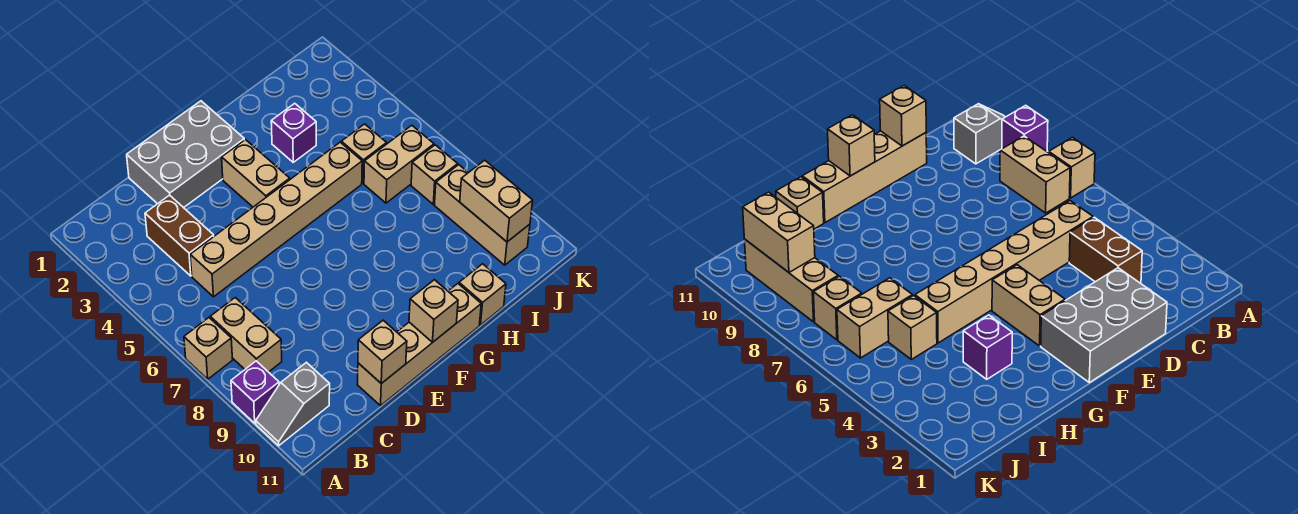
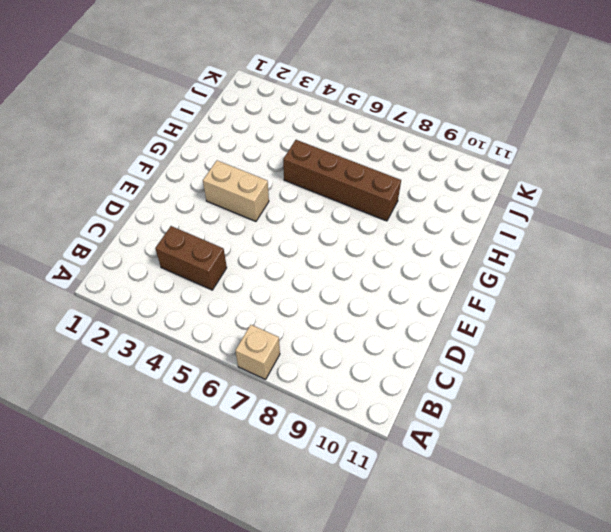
brown 1x4 brick [283,140,401,221] -> tan 1x6 brick [190,142,362,297]
none -> purple 1x1 brick [231,361,279,423]
none -> grey 1x2 slope [256,362,330,446]
none -> tan 1x2 brick [210,298,282,372]

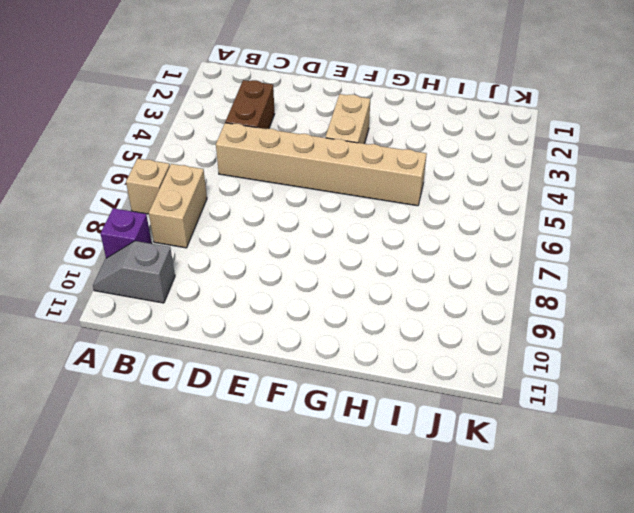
none -> grey 2x3 brick [127,101,244,208]
none -> tan 1x4 brick [357,284,481,406]
none -> purple 1x1 brick [271,103,316,162]

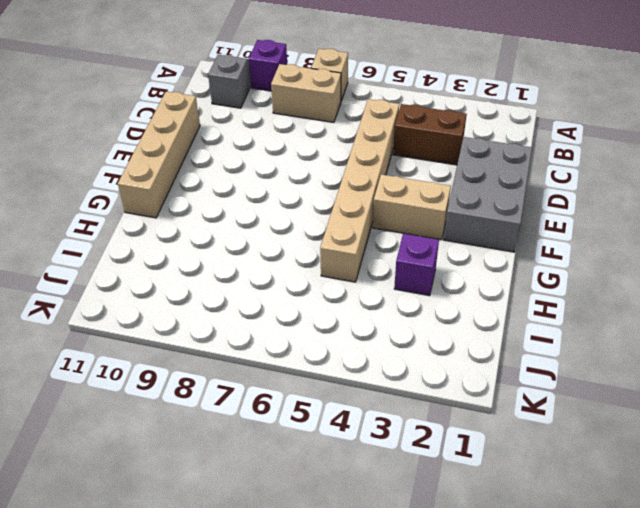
none -> tan 1x1 brick [459,264,506,325]
none -> tan 1x1 brick [341,124,387,183]
none -> tan 1x2 brick [364,125,434,203]

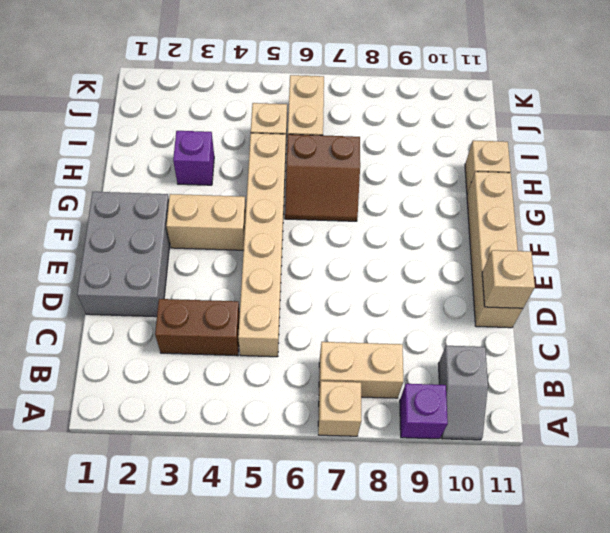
brown 2x2 slope [285,134,360,221] -> none
none -> tan 1x1 brick [411,145,458,204]
none -> tan 1x3 brick [434,165,530,265]
none -> tan 1x1 brick [409,280,458,343]

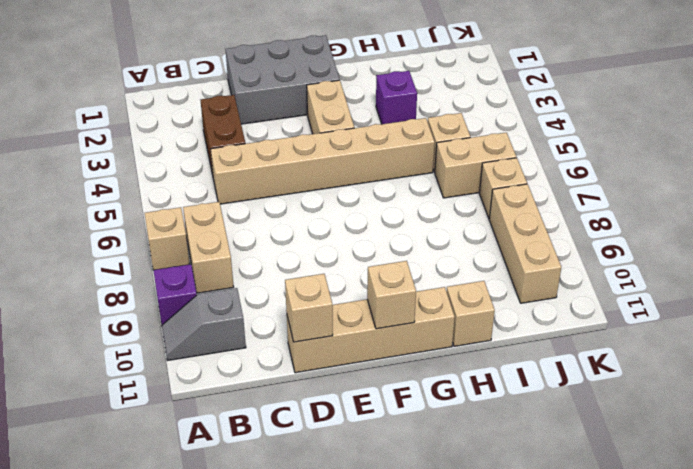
none -> tan 1x2 brick [460,160,533,242]

